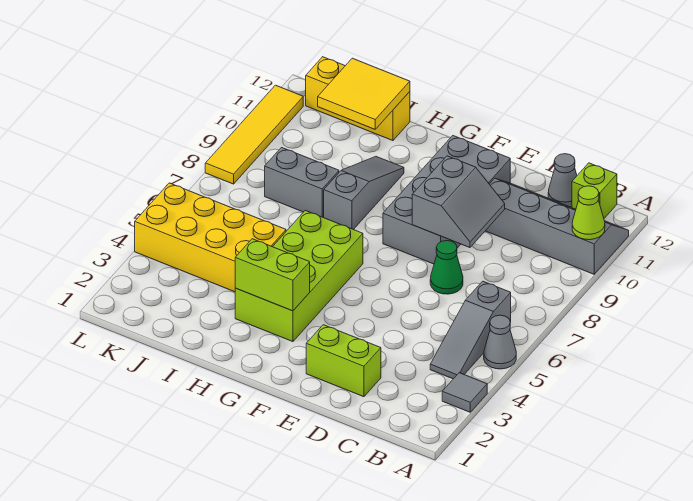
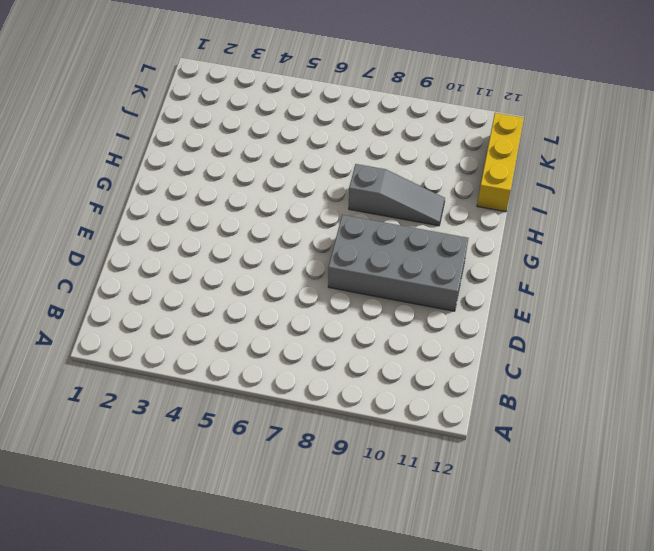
none -> grey 1x1 tile [442,373,487,412]
none -> grey 1x1 cone [484,315,516,369]
none -> grey 2x4 slope [486,178,629,274]

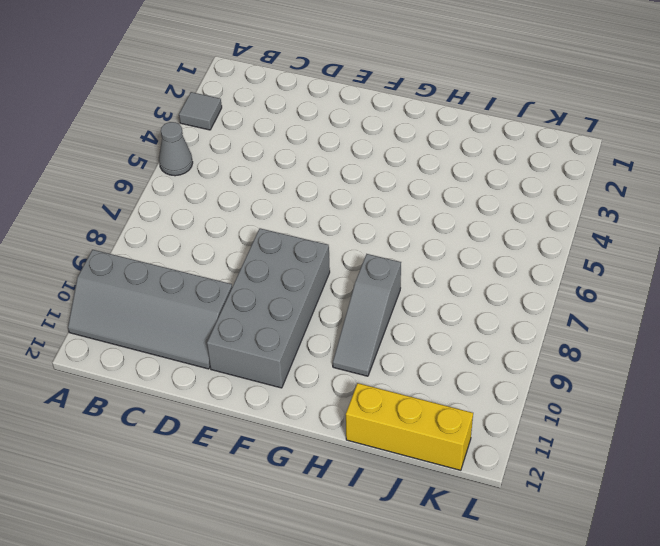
none -> grey 1x3 slope [430,281,511,379]
none -> lime 1x1 brick [572,163,617,218]
none -> grey 1x1 cone [548,154,577,207]

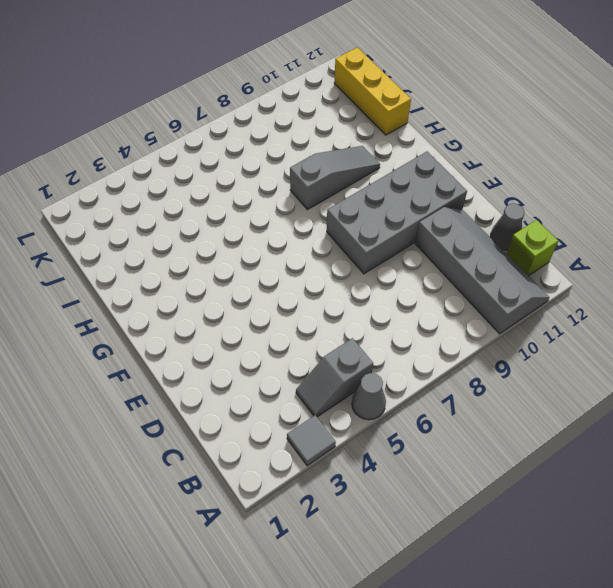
grey 1x2 slope [296,338,373,417] -> grey 1x3 slope [430,281,511,379]
none -> lime 1x2 brick [306,325,381,397]
none -> green 1x1 cone [430,241,463,294]
none -> lime 2x4 brick [235,210,363,342]

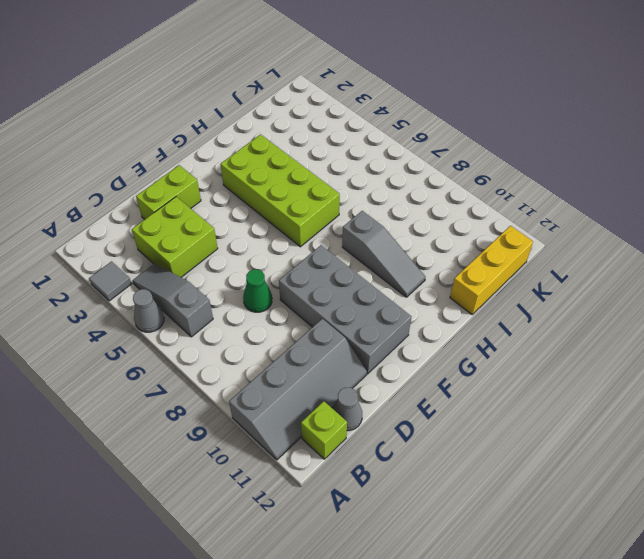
lime 2x2 brick [132,197,218,277] -> none
none -> yellow 2x4 brick [135,183,286,292]
none -> grey 1x2 brick [265,148,339,218]
none -> yellow 1x4 tile [205,85,303,184]

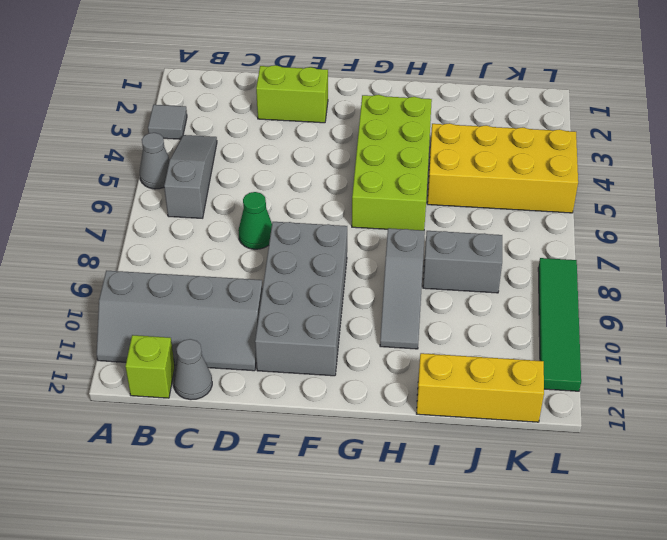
green 1x4 tile [538,258,581,391] -> yellow 1x4 tile [205,85,303,184]
none -> lime 1x1 cone [572,186,605,240]
none -> grey 2x2 slope [412,156,505,248]
none -> lime 1x2 brick [235,239,310,311]

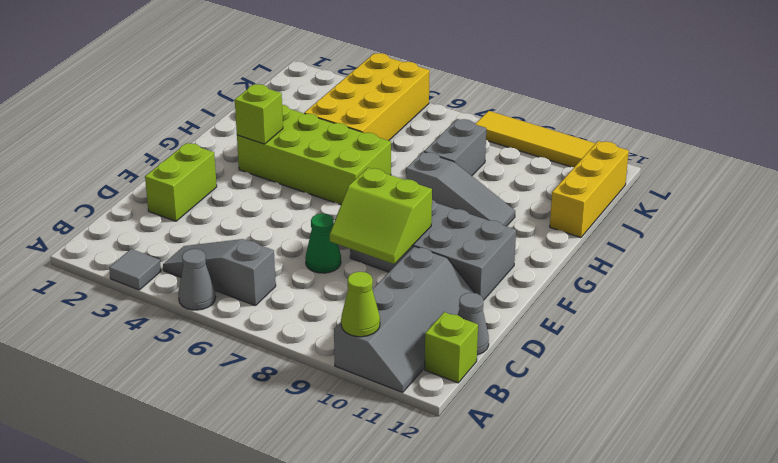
lime 2x2 slope [330,168,432,264] -> grey 2x2 slope [412,156,505,248]
lime 1x1 brick [235,84,283,144] -> lime 1x2 brick [235,239,310,311]
none -> yellow 2x2 tile [318,58,410,129]

